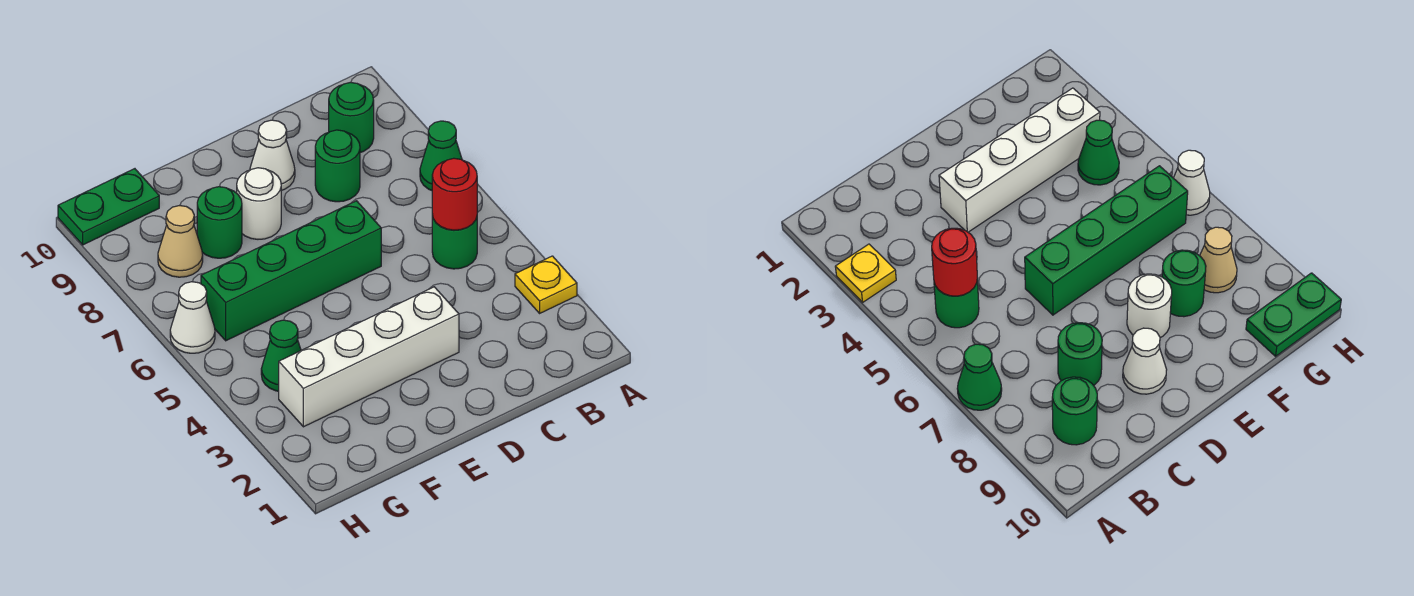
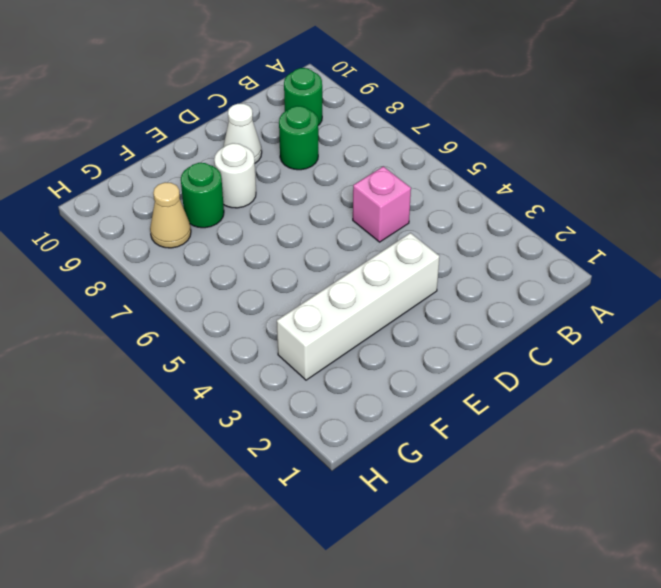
pink 1x1 brick [353,166,411,242] -> none
none -> yellow 1x1 plate [515,256,577,313]
none -> green 1x1 cone [420,121,462,190]
none -> green 1x1 round brick [432,215,477,269]

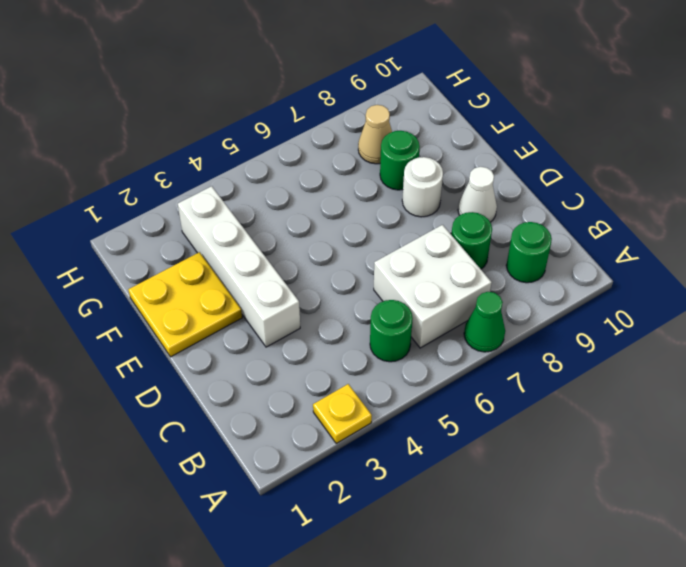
white 2x2 brick [374,225,492,348] -> none
yellow 2x2 plate [128,252,242,357] -> none
none -> green 1x4 brick [201,201,381,341]
none -> green 1x1 cone [261,320,301,391]
none -> green 1x2 plate [58,169,159,245]

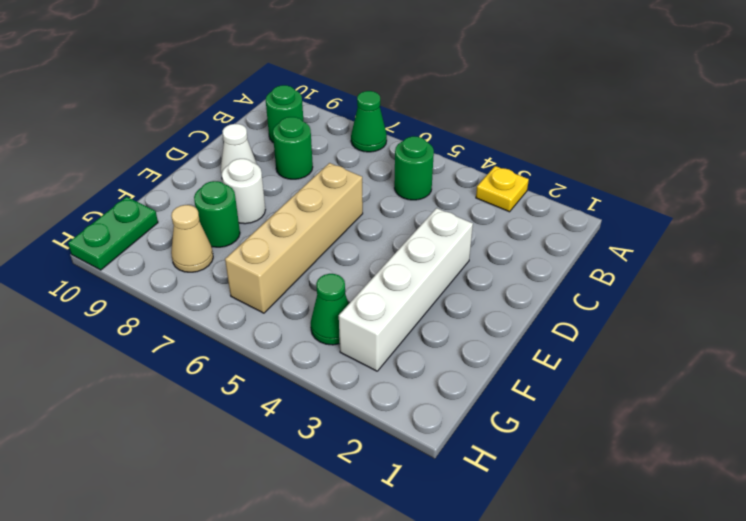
tan 1x4 brick [225,163,363,313] -> green 1x4 brick [201,201,381,341]
none -> white 1x1 cone [170,282,215,353]
none -> red 1x1 round brick [432,158,477,230]

